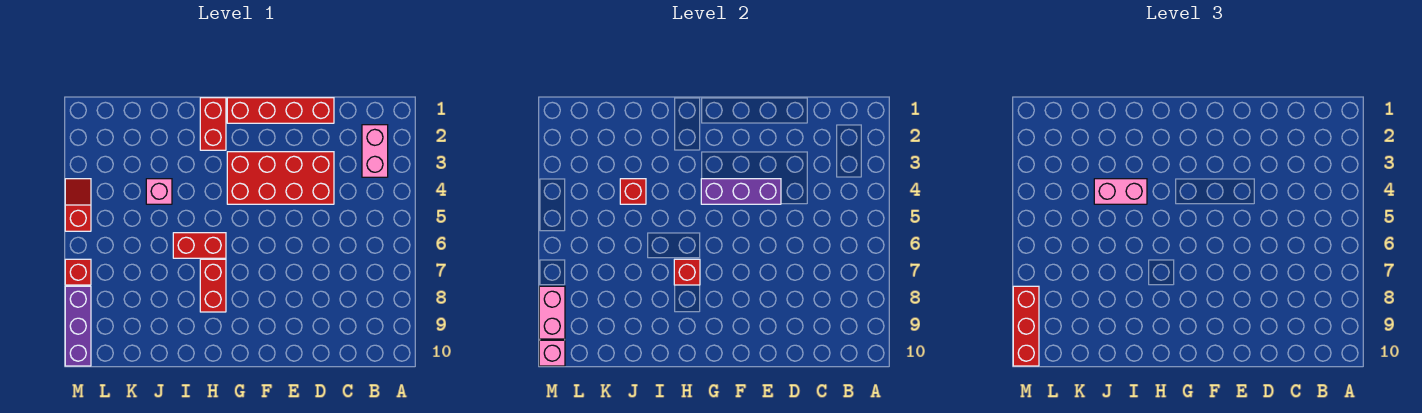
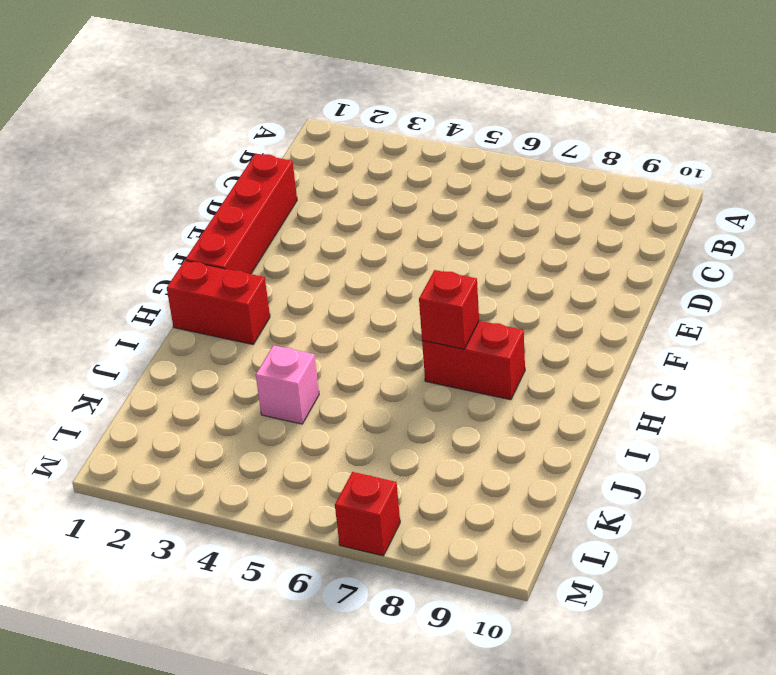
none -> pink 1x2 brick [362,125,388,177]
none -> red 2x4 brick [227,152,334,204]
none -> red 1x2 brick [173,233,226,258]

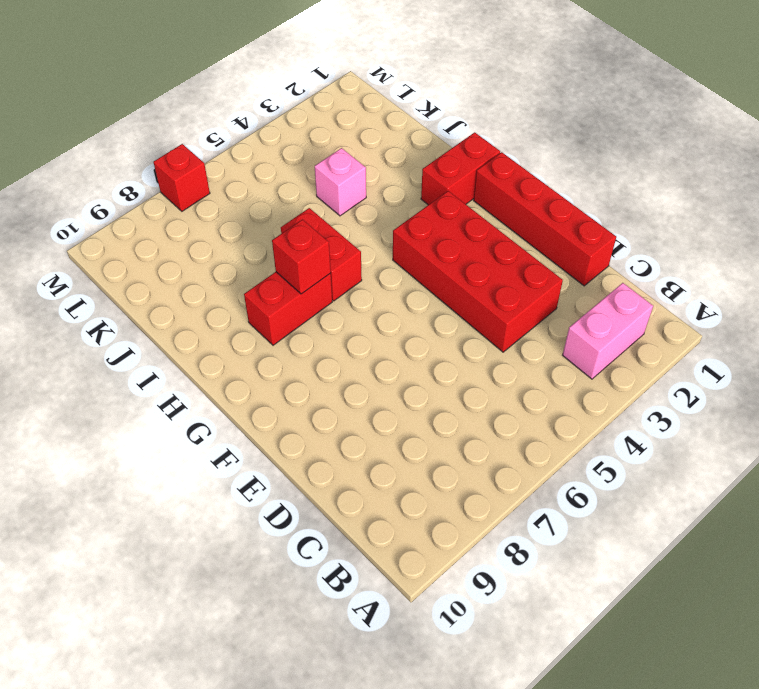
none -> red 1x2 slope [65,179,91,231]
none -> purple 1x3 brick [65,286,91,366]
none -> purple 1x3 brick [701,179,781,204]

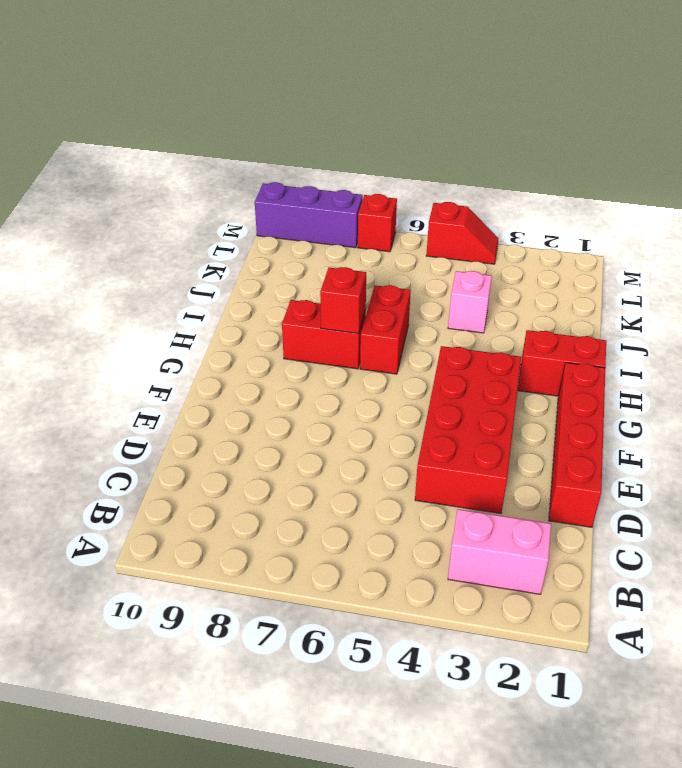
none -> purple 1x3 brick [701,179,781,204]
none -> red 1x1 brick [620,179,646,204]
none -> pink 1x2 brick [539,286,565,339]

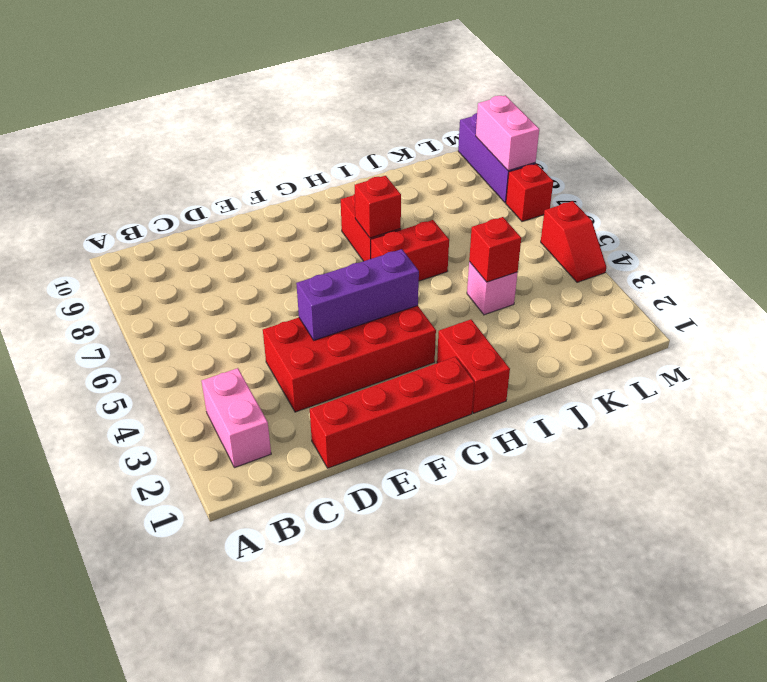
none -> pink 1x1 brick [539,340,565,366]
none -> pink 1x2 brick [1094,179,1147,204]
none -> red 1x3 brick [1013,286,1039,366]

